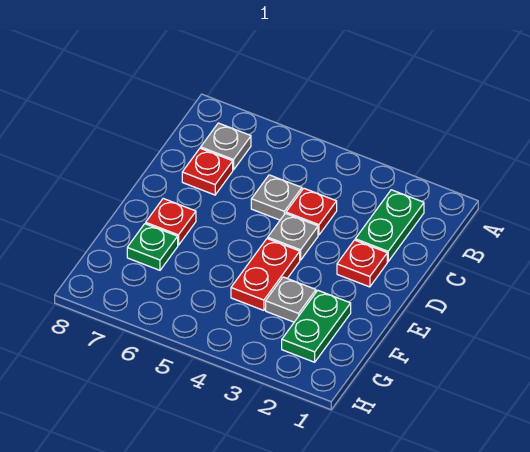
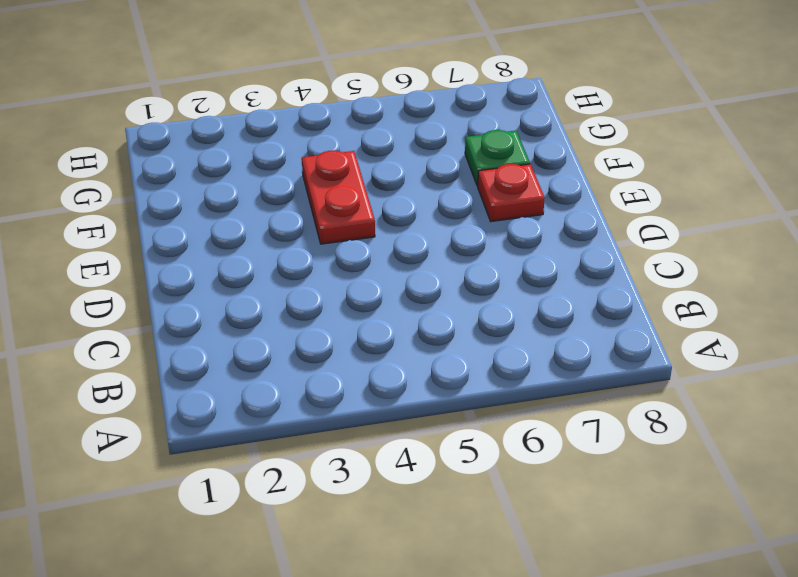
none -> green 1x2 plate [355,190,424,262]
none -> grey 1x1 plate [201,123,251,170]
none -> red 1x1 plate [286,188,337,235]

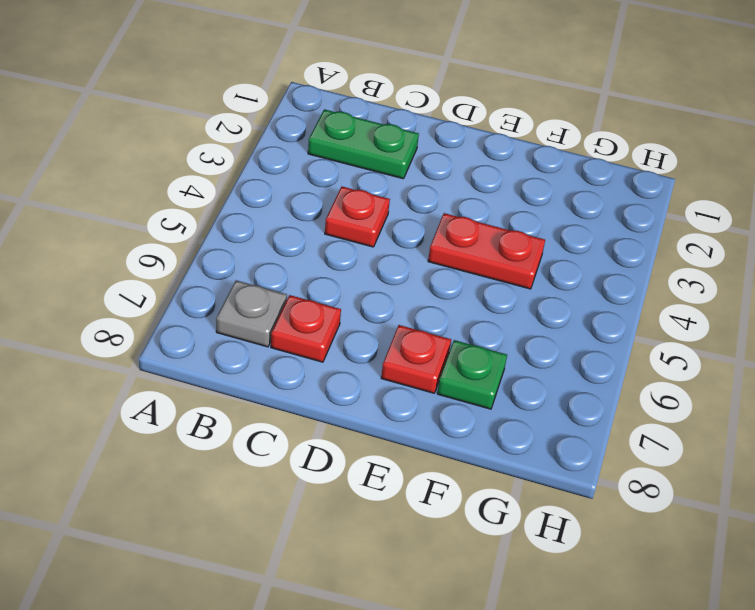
none -> grey 1x1 plate [251,175,302,220]
none -> red 1x1 plate [337,240,387,287]
none -> grey 1x1 plate [268,213,318,260]

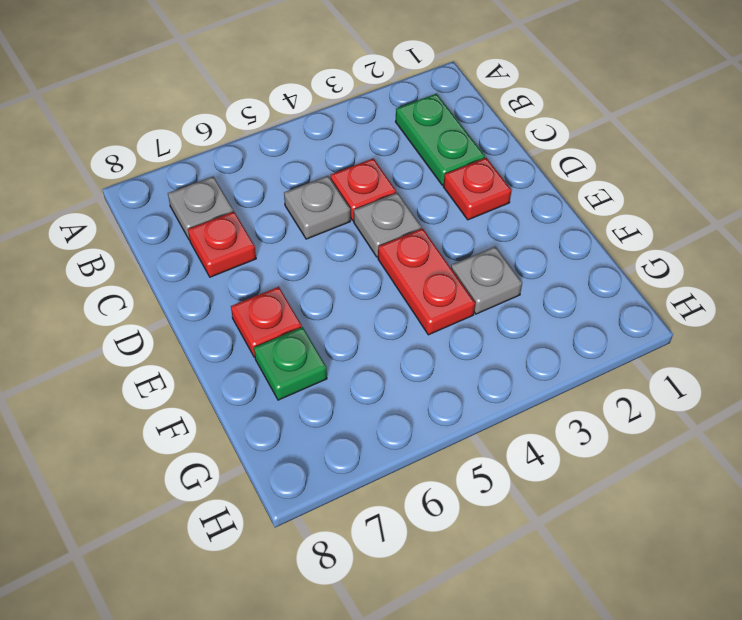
none -> green 1x2 plate [282,291,351,362]

